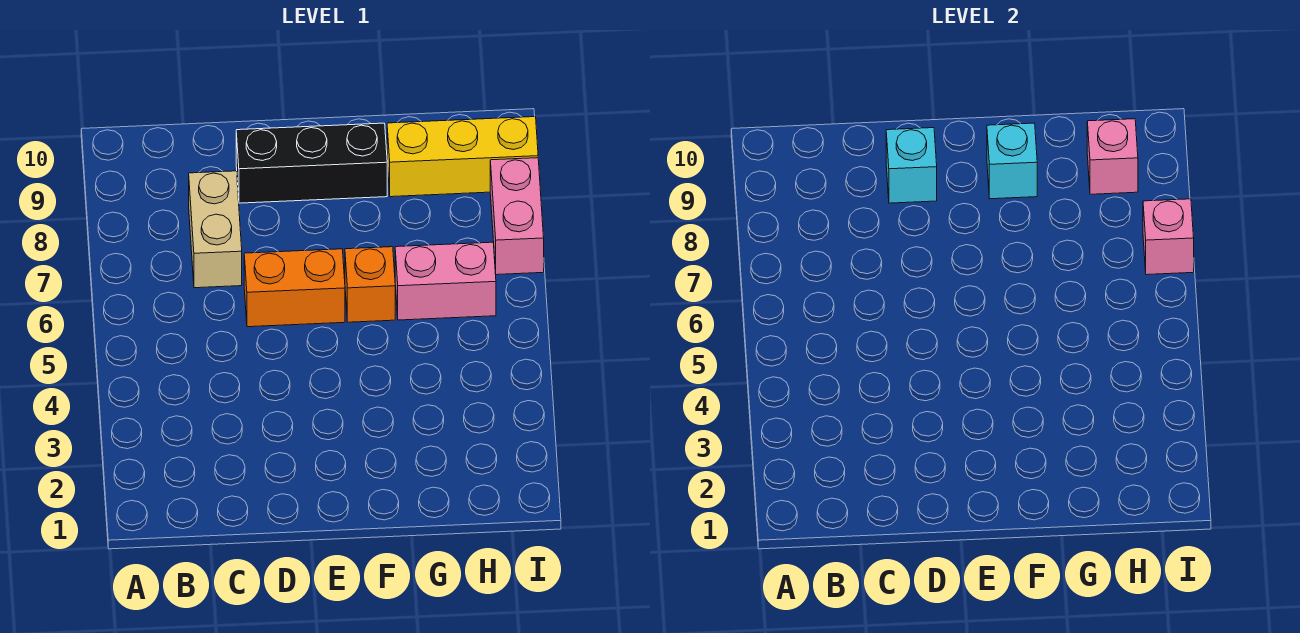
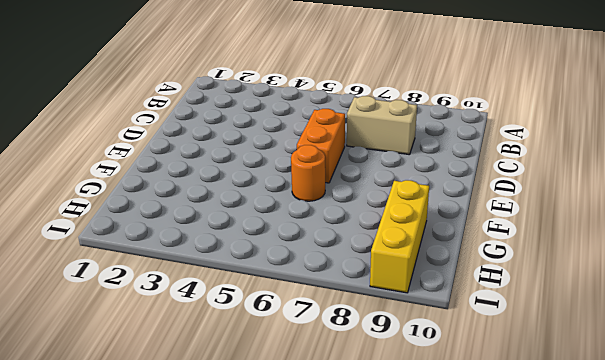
orange 1x1 round brick [291,145,325,201] -> orange 1x1 brick [345,247,395,322]
none -> black 1x3 brick [236,123,387,203]
none -> pink 1x2 brick [395,242,496,320]

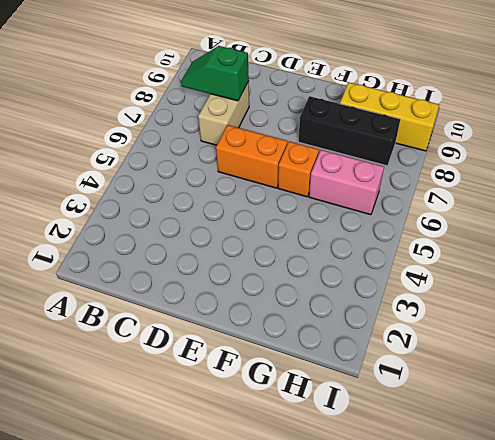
green 1x2 slope [181,46,249,101] -> none
black 1x3 brick [298,96,400,166] -> black 1x3 brick moved to [236,123,387,203]
none -> pink 1x2 brick [490,158,544,275]
none -> cyan 1x1 brick [886,128,937,203]

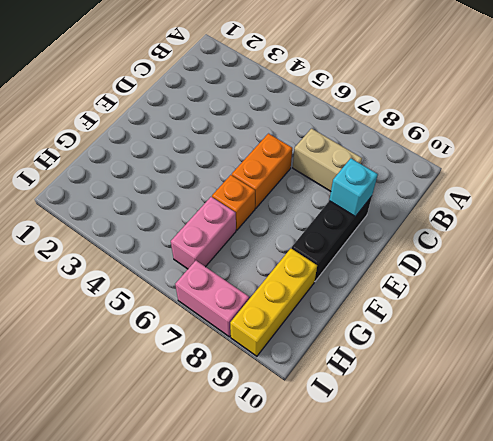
none -> cyan 1x1 brick [987,123,1037,199]
none -> pink 1x1 brick [1087,119,1138,194]

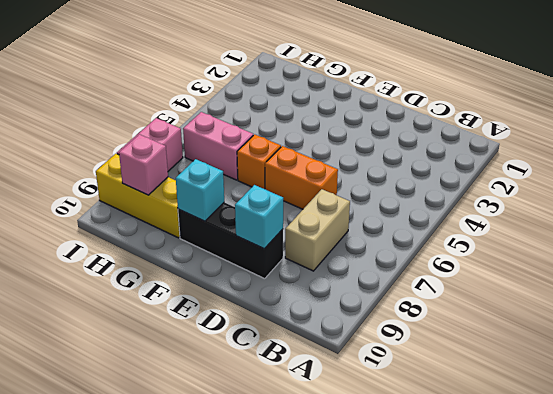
none -> pink 1x1 brick [1143,199,1194,275]

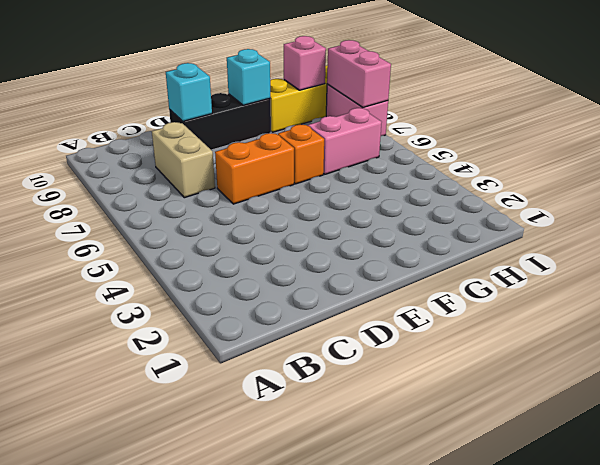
pink 1x2 brick [327,40,391,108] -> pink 1x1 brick [1143,199,1194,275]

